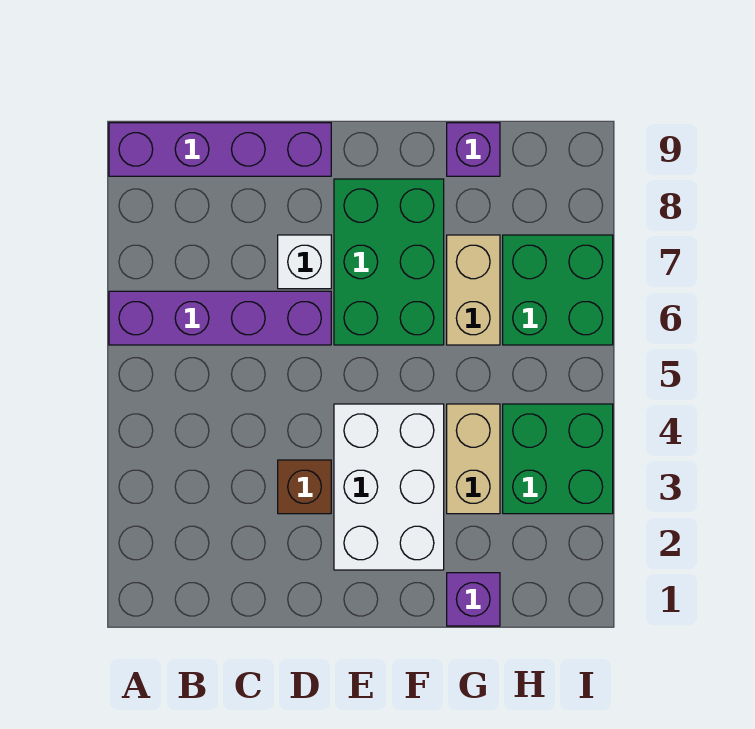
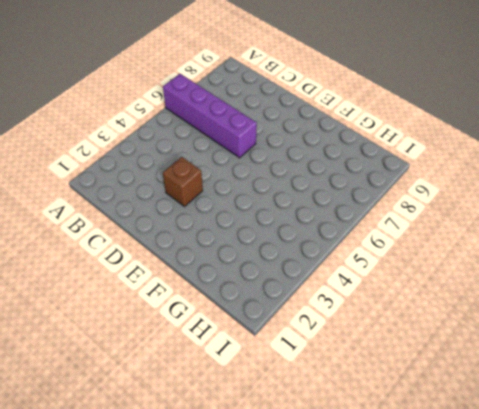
none -> purple 1x4 brick [109,123,331,176]
none -> white 1x1 brick [278,235,331,289]
none -> white 2x3 brick [334,404,444,570]

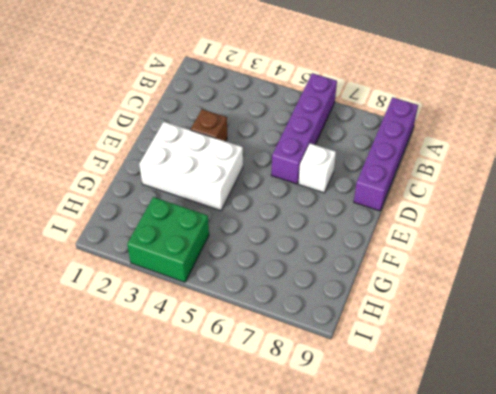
none -> green 2x3 brick [334,179,444,345]
none -> purple 1x1 brick [447,573,500,626]
none -> tan 1x2 brick [447,404,500,514]

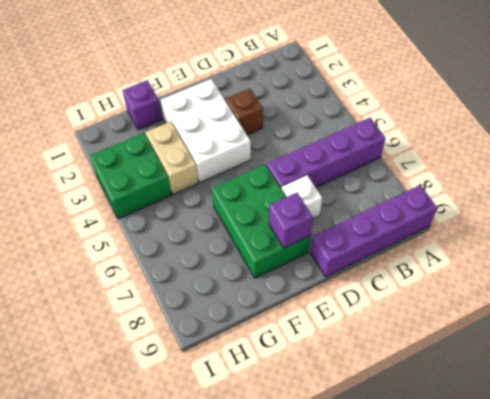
purple 1x1 brick [269,193,313,248] -> purple 1x1 brick moved to [447,123,500,176]
none -> tan 1x2 brick [447,235,500,345]
none -> green 2x2 brick [503,235,613,345]

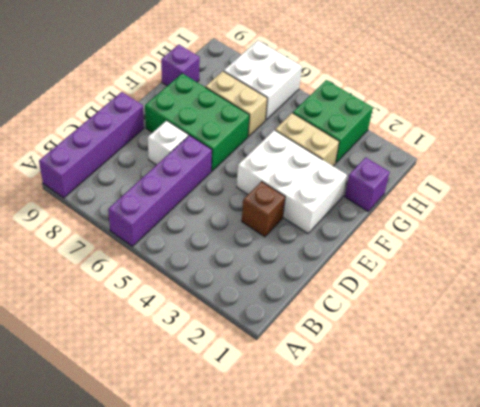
white 2x2 brick [224,41,302,120] -> green 2x2 brick [503,235,613,345]

